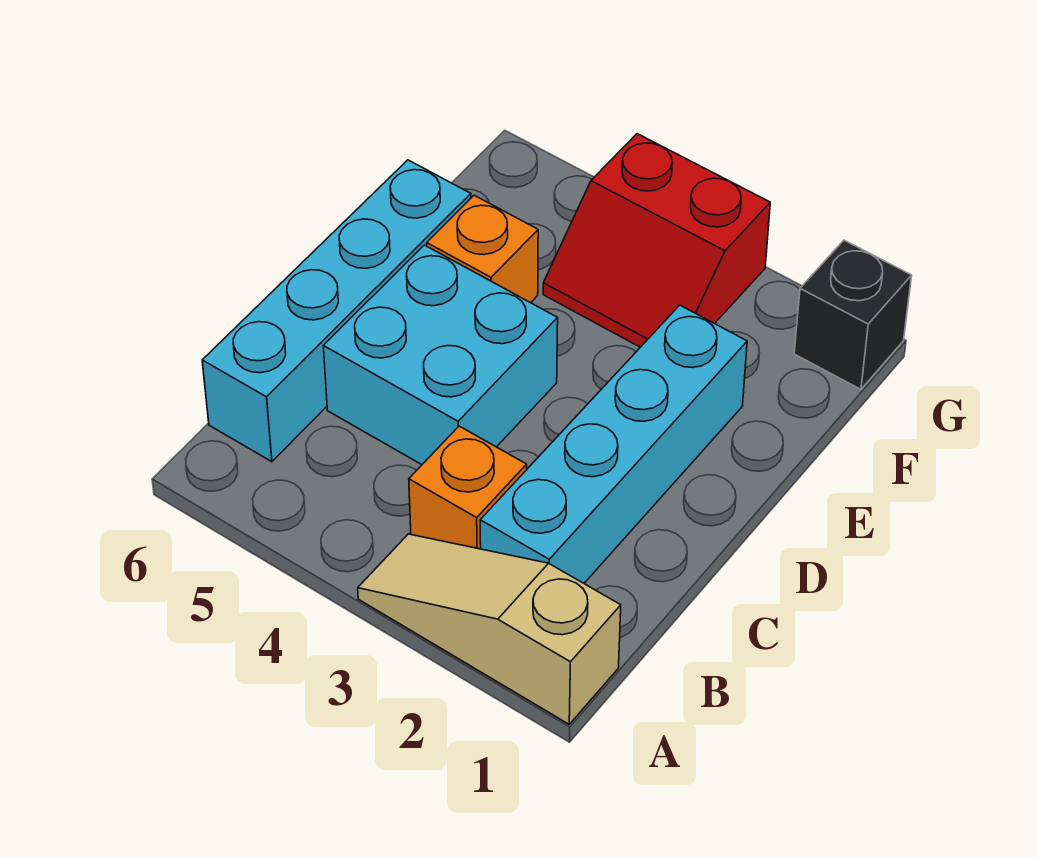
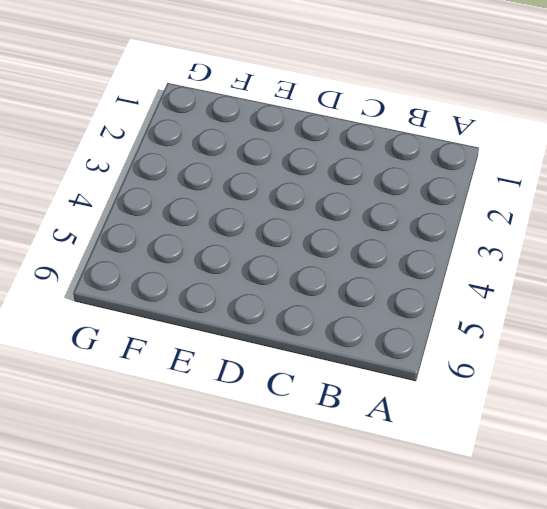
none -> tan 1x3 slope [358,534,621,724]
none -> cyan 1x4 brick [480,305,747,583]

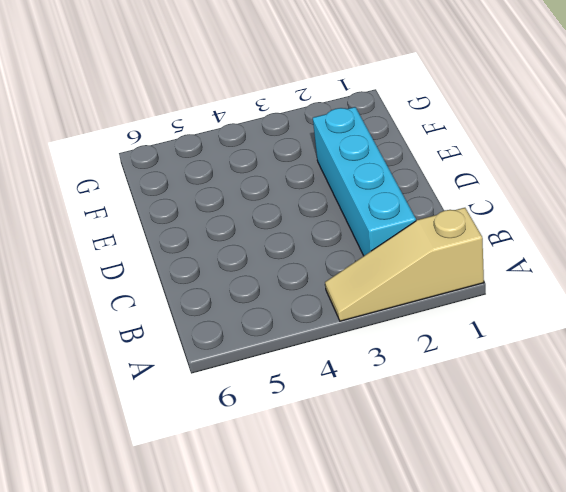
none -> orange 1x1 brick [409,426,527,549]
none -> cyan 1x4 brick [202,160,471,462]

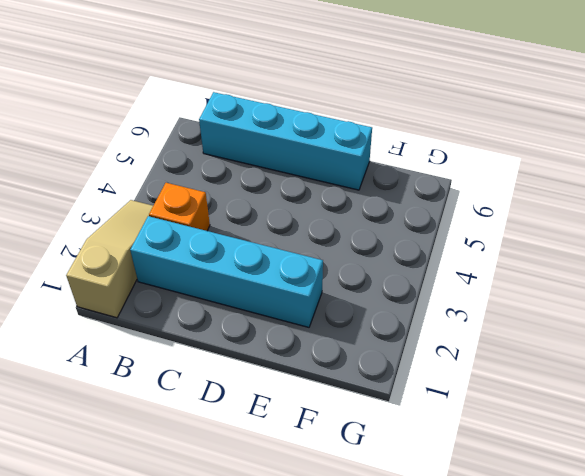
none -> cyan 2x2 brick [323,245,558,465]
none -> orange 1x1 brick [427,195,538,303]

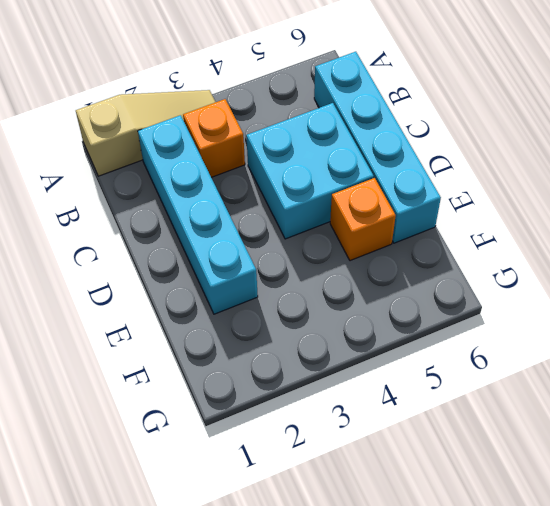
none -> red 2x2 slope [543,134,770,347]
none -> black 1x1 brick [794,240,912,389]

